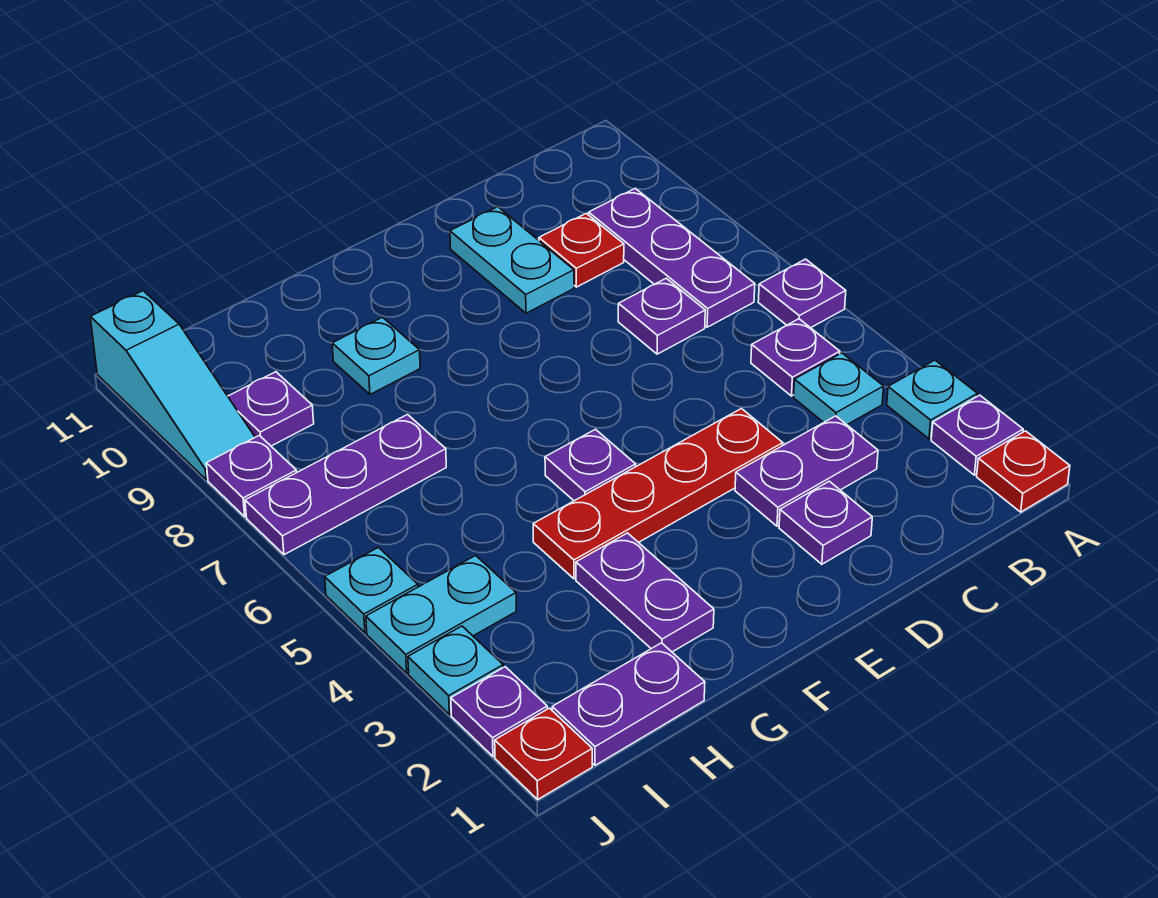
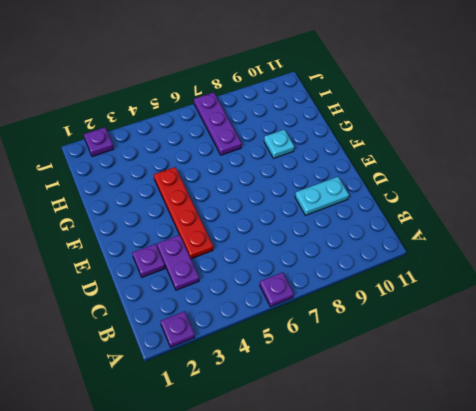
none -> red 1x1 plate [977,431,1070,512]
none -> cyan 1x1 plate [887,360,978,439]
none -> cyan 1x1 plate [794,353,884,425]

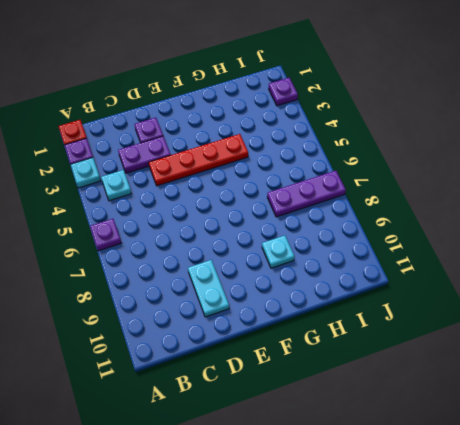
none -> purple 1x1 plate [751,319,840,396]
none -> purple 1x3 plate [589,188,755,327]
none -> purple 1x1 plate [618,278,705,354]

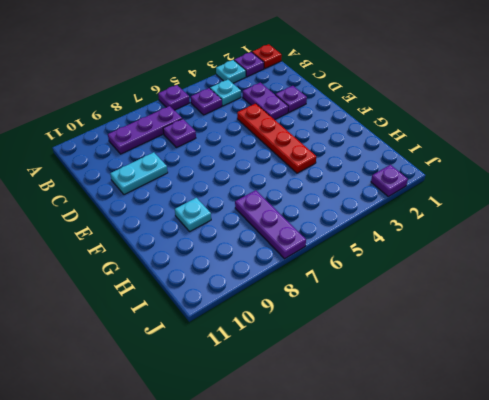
none -> red 1x1 plate [539,213,624,287]
none -> purple 1x1 plate [545,429,636,501]
none -> purple 1x2 plate [576,533,714,652]

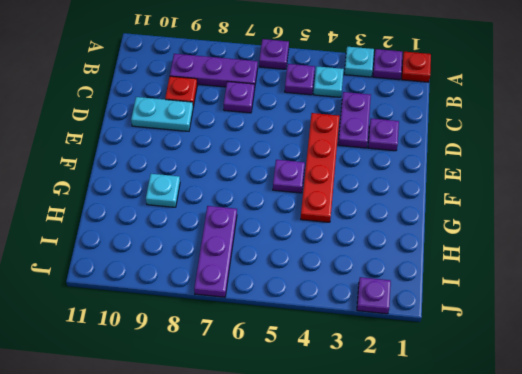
none -> purple 1x2 plate [576,533,714,652]
none -> purple 1x2 plate [552,643,705,765]
none -> cyan 1x2 plate [366,555,516,673]

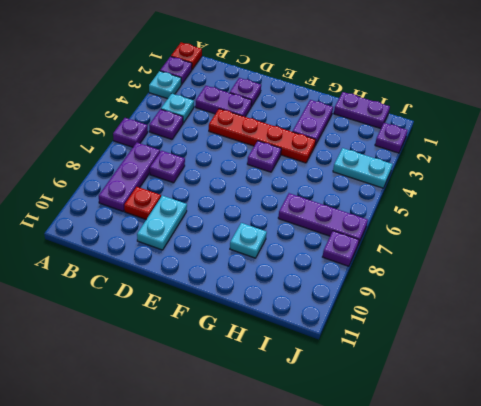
none -> purple 1x1 plate [228,372,314,446]
none -> red 1x1 plate [495,708,592,799]
none -> cyan 1x1 plate [408,626,503,714]

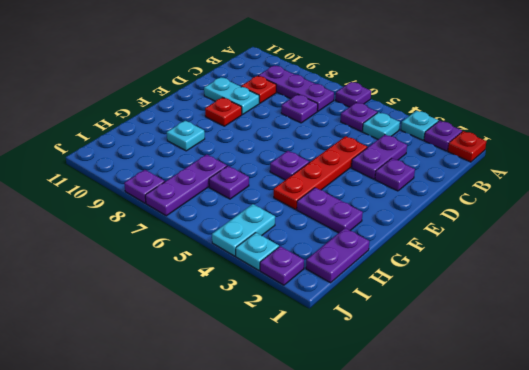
red 1x1 plate [205,98,242,126] -> red 1x1 plate moved to [495,708,592,799]
purple 1x1 plate [209,166,249,199] -> purple 1x1 plate moved to [228,372,314,446]
none -> cyan 1x1 plate [325,547,418,633]
none -> cyan 1x3 slope [90,291,255,480]

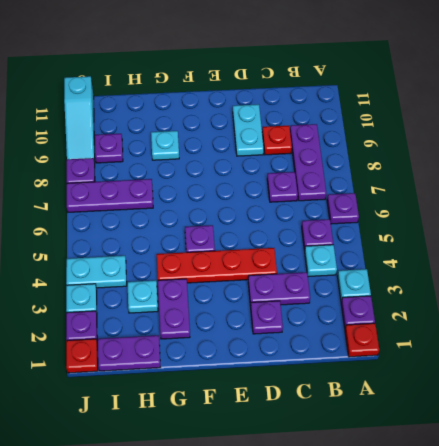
cyan 1x1 plate [128,280,158,313] -> cyan 1x1 plate moved to [325,547,418,633]

